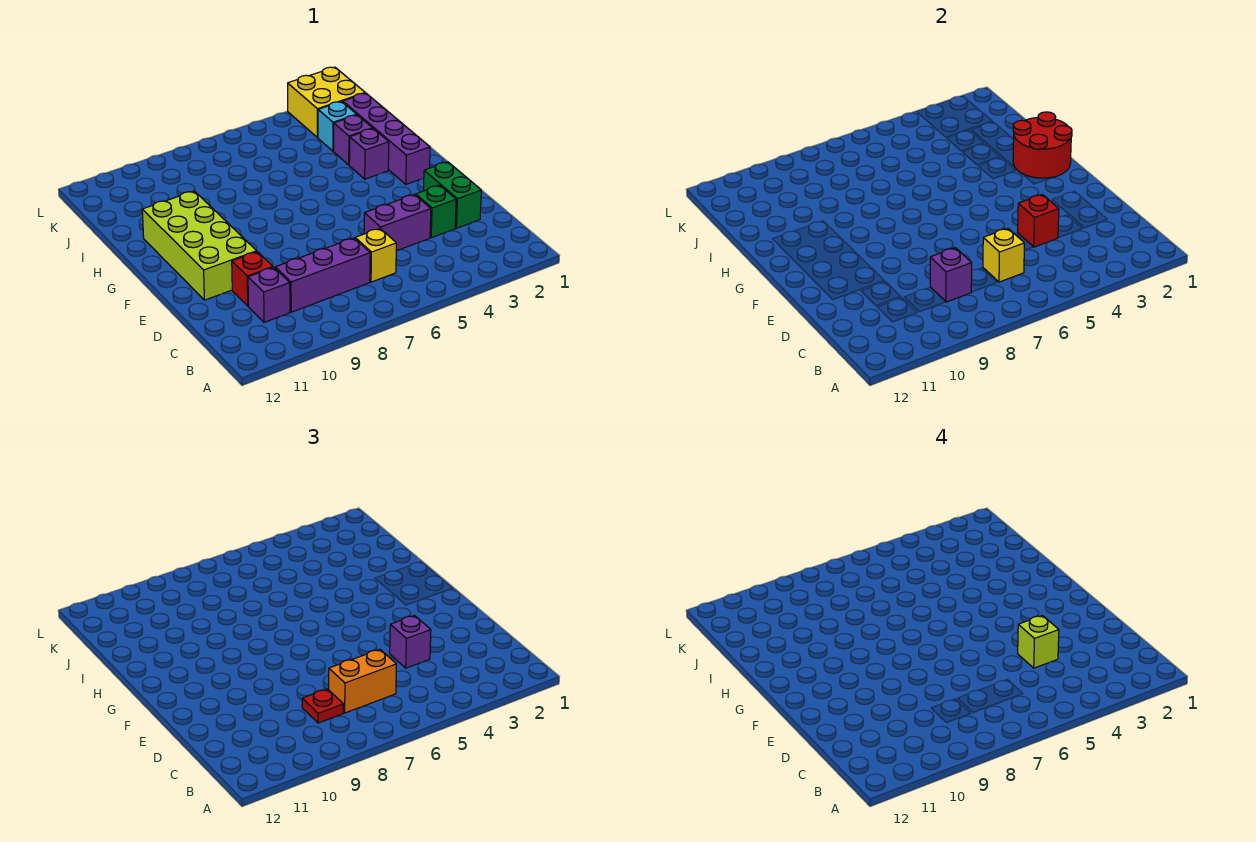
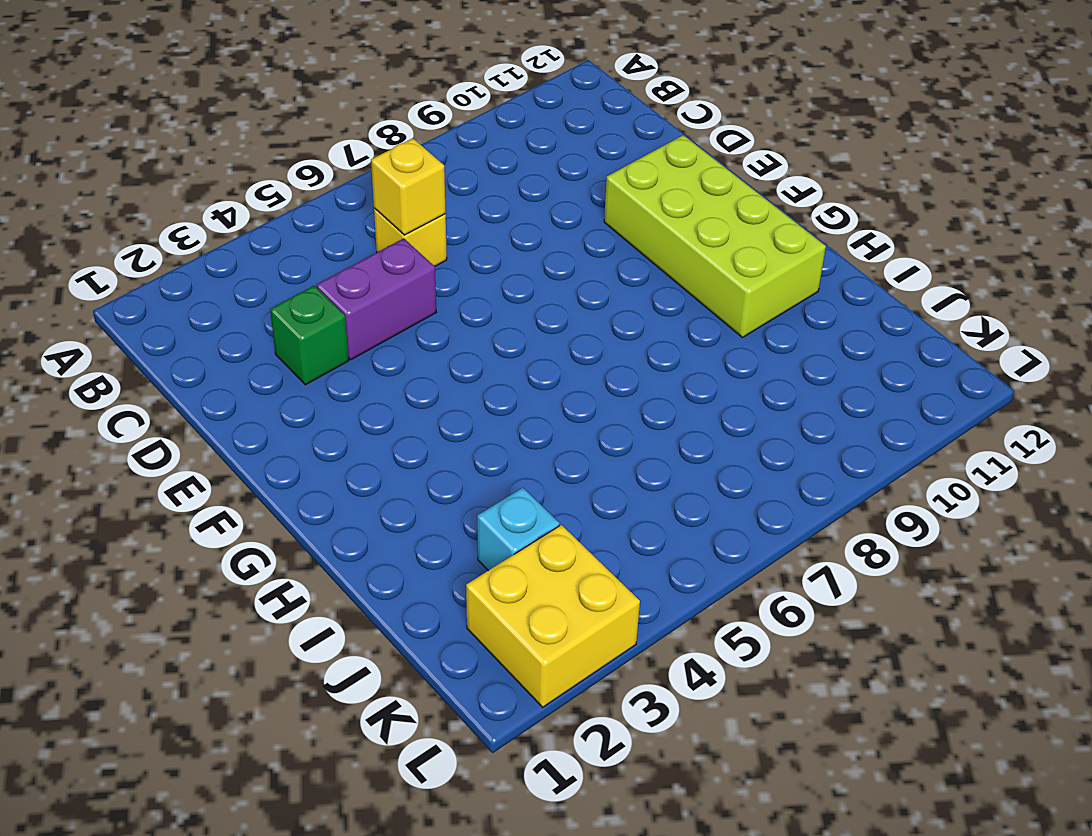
none -> purple 1x3 brick [275,238,370,312]
none -> purple 1x1 brick [248,267,290,322]
none -> green 1x2 brick [423,162,481,228]

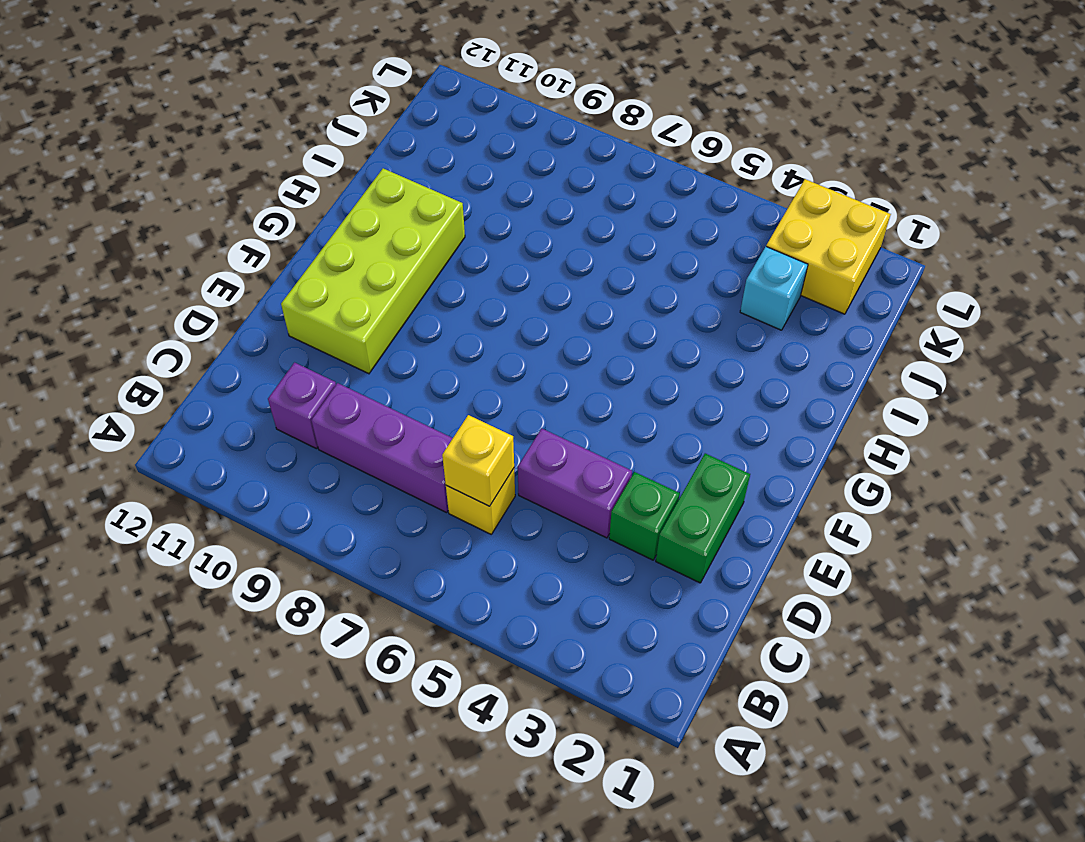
none -> red 1x1 brick [232,252,273,306]
none -> purple 1x4 brick [343,93,430,184]
none -> purple 1x1 brick [349,129,389,179]

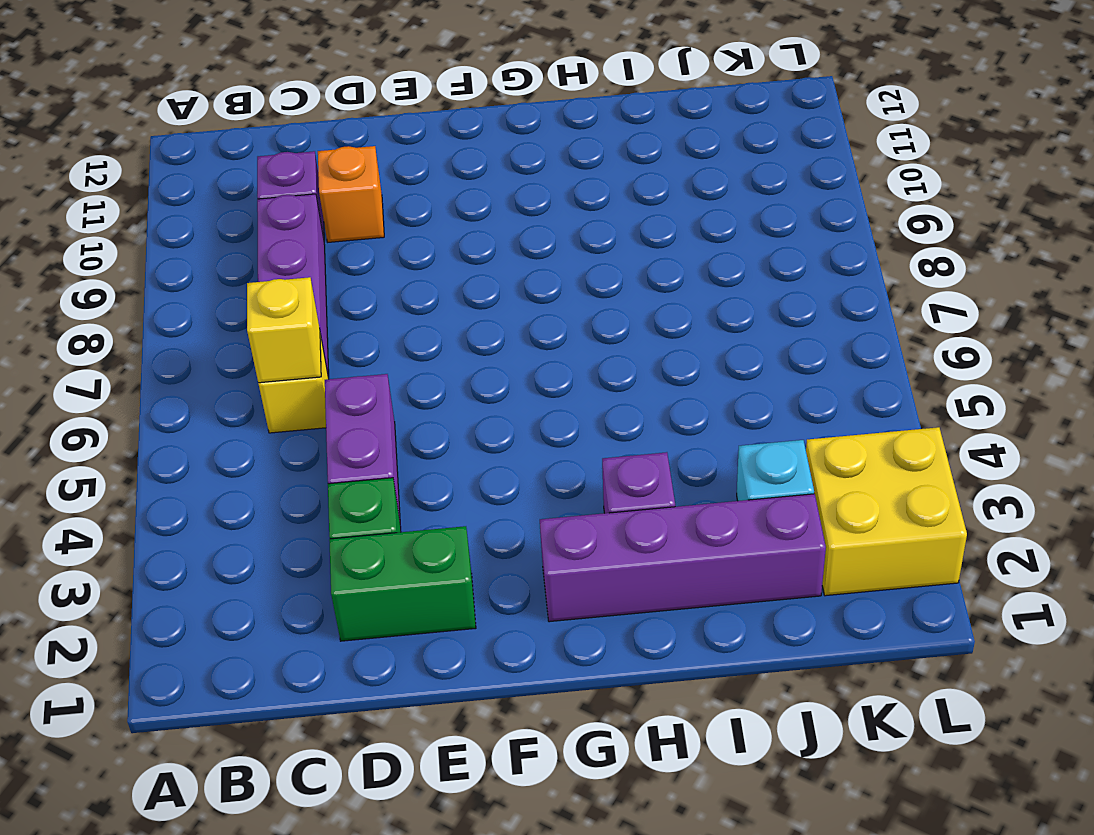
orange 1x1 brick [318,146,384,242] -> red 1x1 brick [232,252,273,306]
none -> lime 2x4 brick [142,191,257,300]
none -> purple 1x1 brick [334,115,373,165]
none -> purple 1x1 brick [930,248,972,302]

